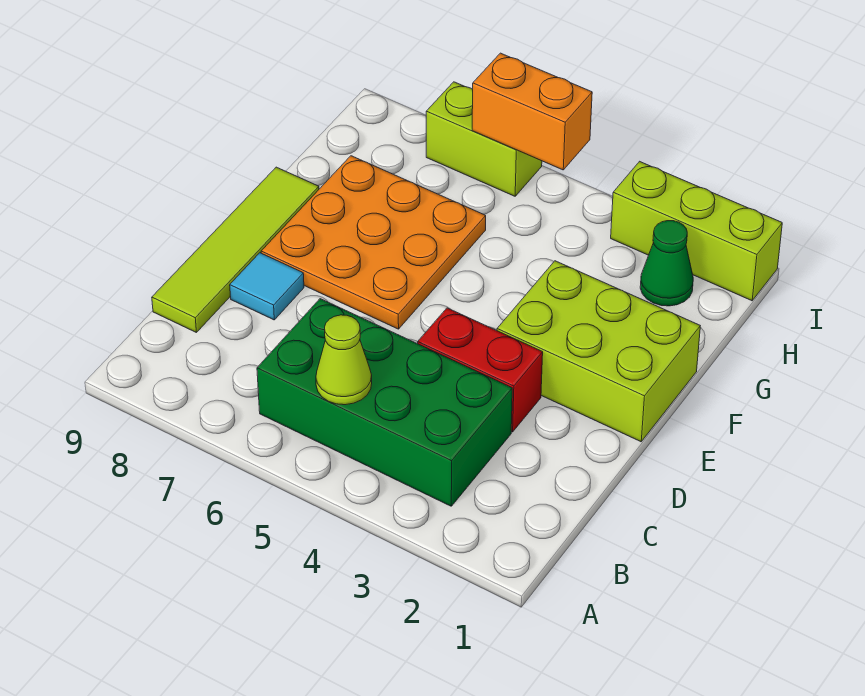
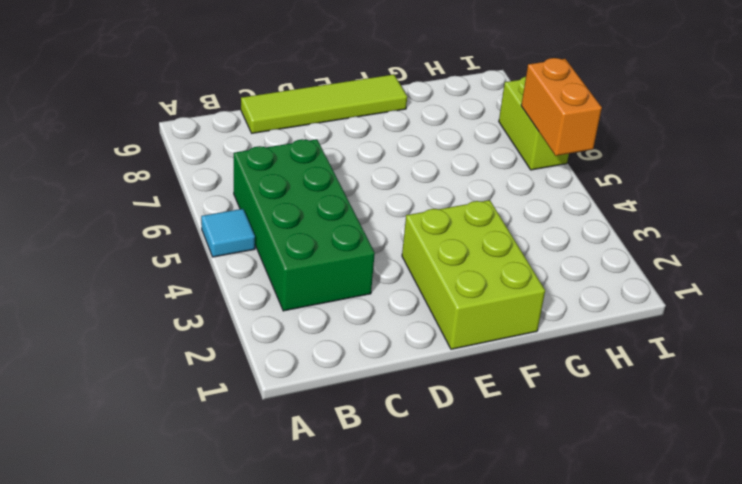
cyan 1x1 tile [201,209,255,257] -> cyan 1x1 tile moved to [230,253,304,320]
none -> red 1x2 brick [418,308,543,432]
none -> orange 3x3 plate [261,156,486,329]

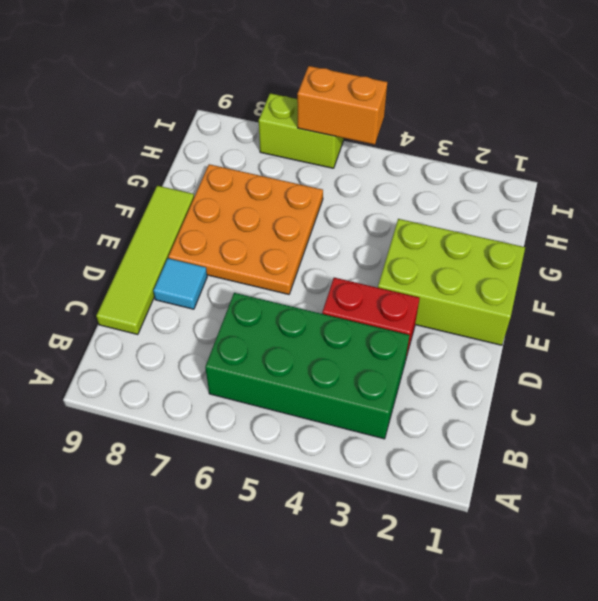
none -> green 1x1 cone [640,221,693,306]
none -> lime 1x3 brick [611,161,782,301]

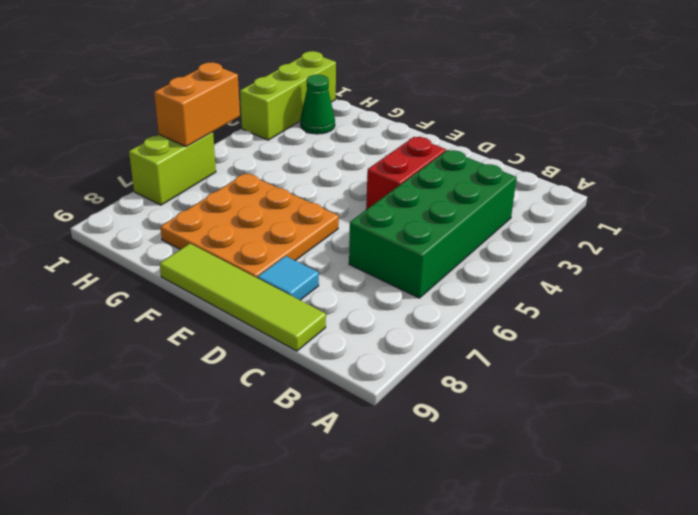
none -> lime 2x3 brick [497,261,700,442]
none -> lime 1x1 cone [316,315,372,405]

